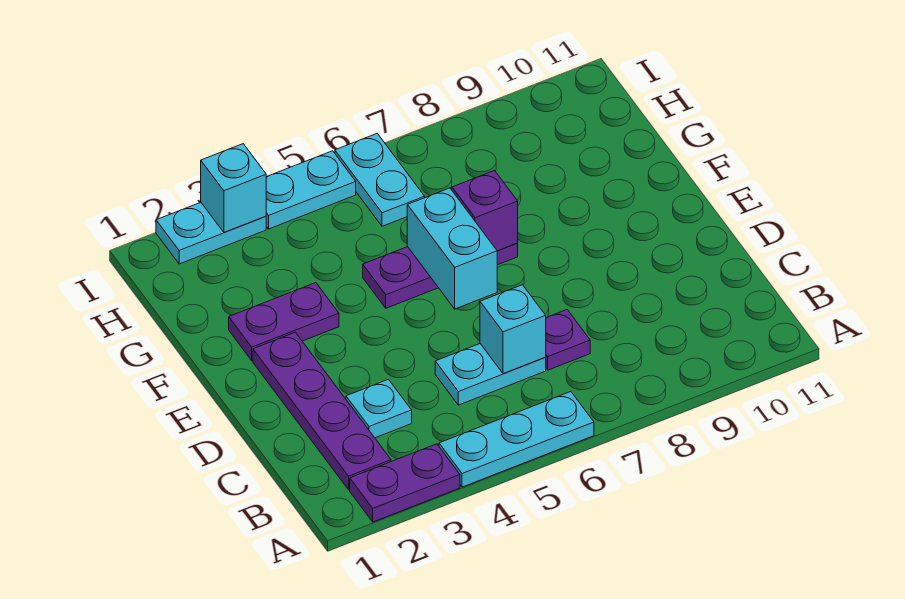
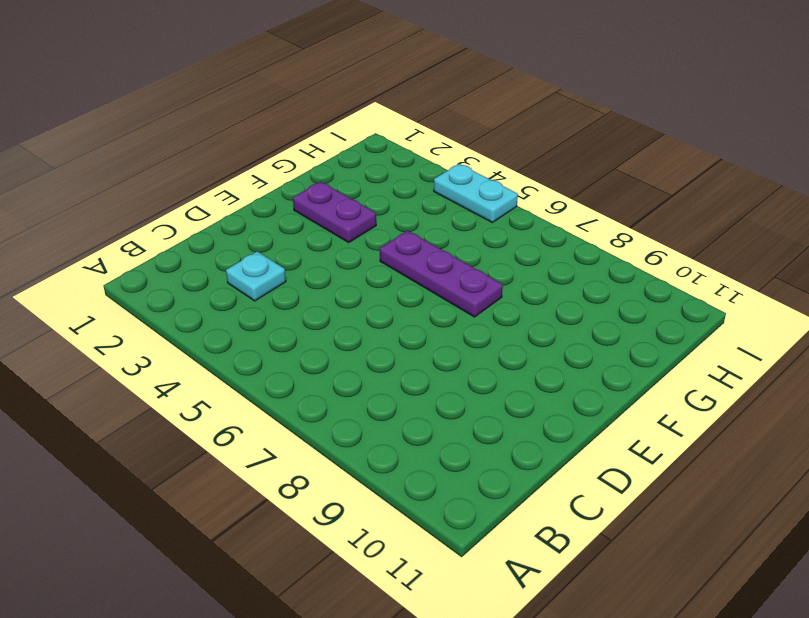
none -> purple 1x2 plate [350,444,460,522]
none -> cyan 1x3 plate [439,392,594,487]
none -> purple 1x4 plate [253,332,391,490]

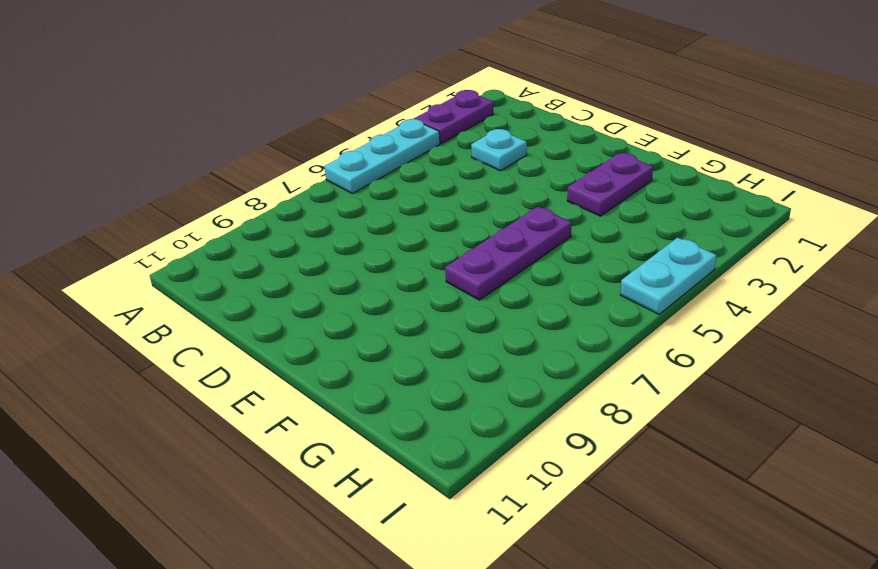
none -> purple 1x4 plate [253,332,391,490]
none -> cyan 1x2 plate [435,344,546,405]
none -> purple 1x1 plate [545,310,590,370]

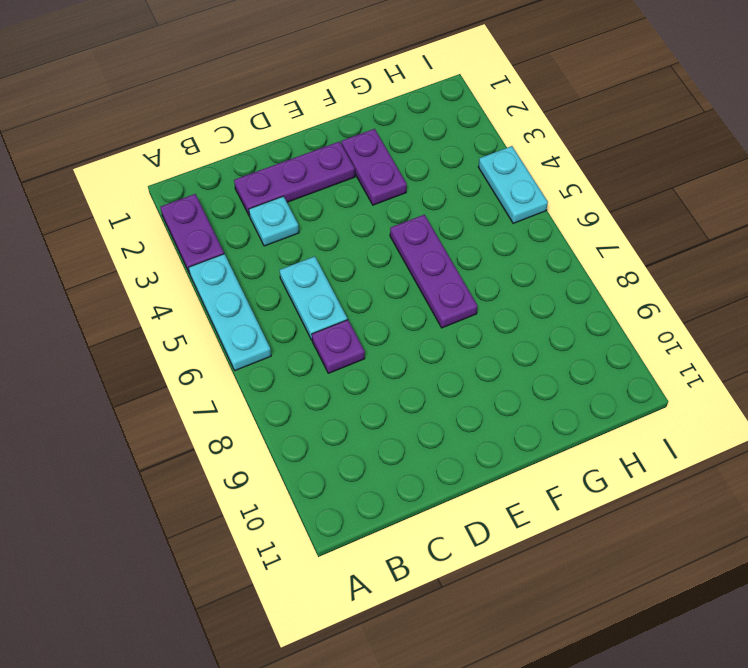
purple 1x3 plate [234,142,355,216] -> purple 1x4 plate [253,332,391,490]
none -> cyan 1x2 plate [335,134,425,226]
none -> cyan 1x2 plate [156,202,266,264]
none -> cyan 1x1 brick [480,285,546,374]

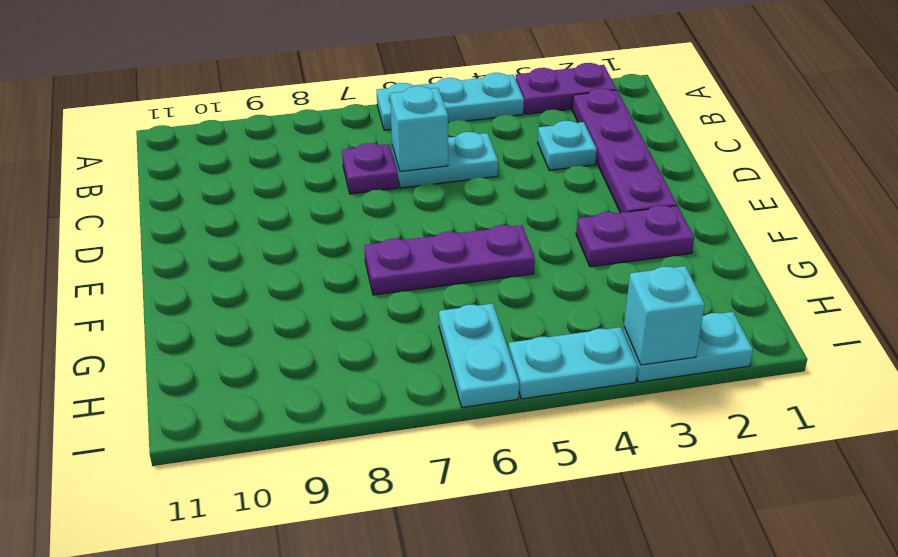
none -> cyan 1x2 brick [407,188,497,309]
none -> purple 1x1 brick [452,171,518,251]

